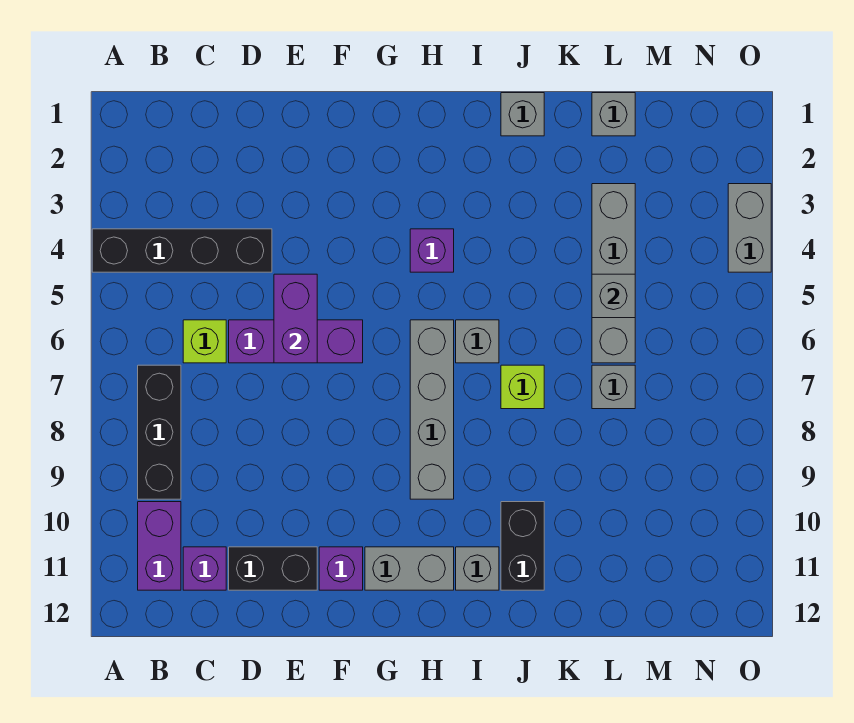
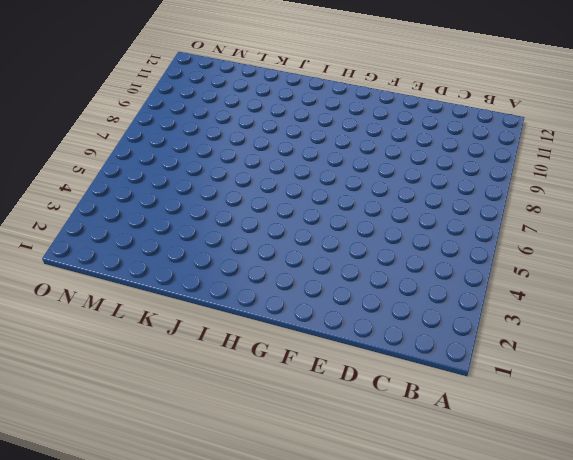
none -> black 1x4 brick [92,229,272,272]
none -> black 1x3 brick [138,365,181,499]
none -> purple 1x2 brick [138,502,181,590]

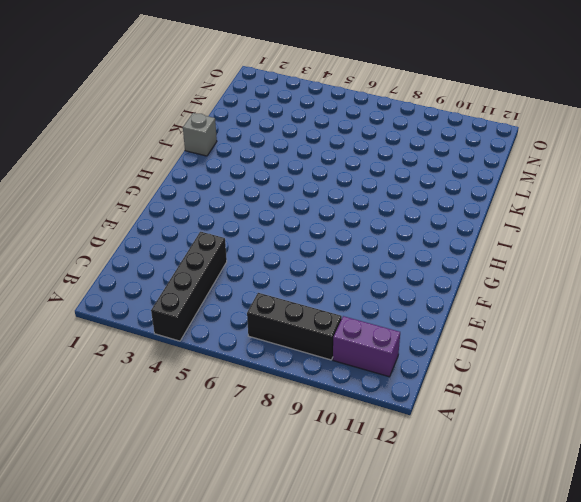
none -> lime 1x1 brick [183,320,226,363]
none -> purple 1x1 brick [183,547,226,590]
none -> purple 1x3 brick [229,320,363,363]

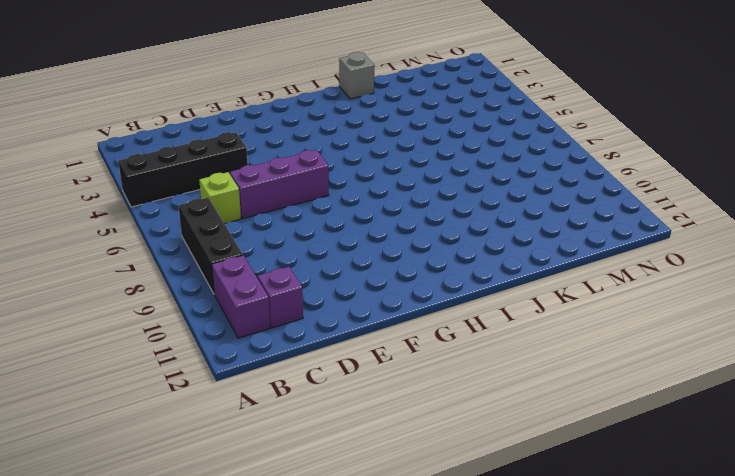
none -> black 1x2 brick [229,547,317,590]
none -> purple 1x1 brick [319,547,363,590]
none -> grey 1x2 brick [365,547,454,590]

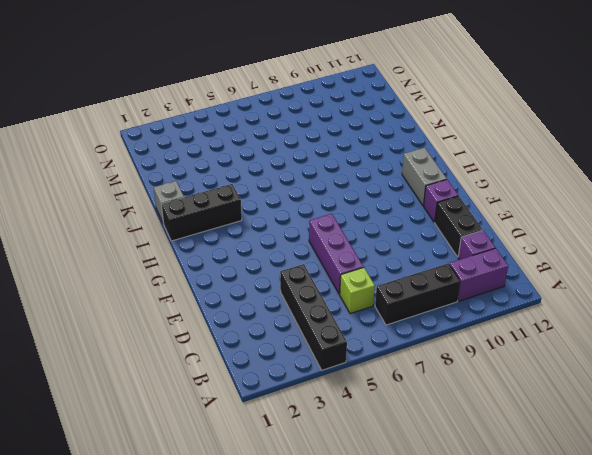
black 1x3 brick [161,184,242,241] -> none
none -> purple 1x1 brick [410,229,454,272]
none -> grey 1x4 brick [410,320,454,499]
none -> grey 1x1 brick [456,320,499,363]

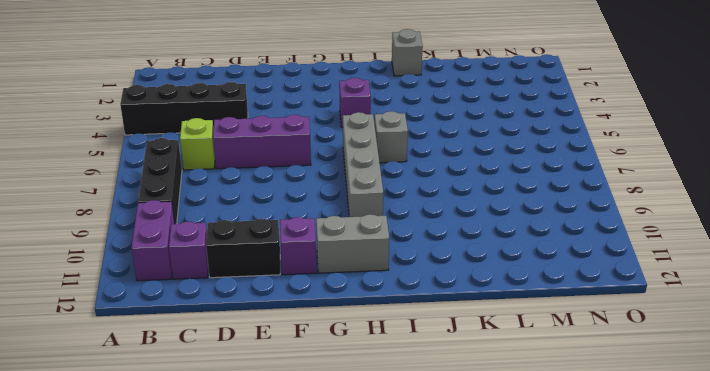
none -> grey 1x1 brick [456,547,499,590]
none -> lime 1x1 brick [501,365,544,409]
none -> black 1x2 brick [501,502,544,590]

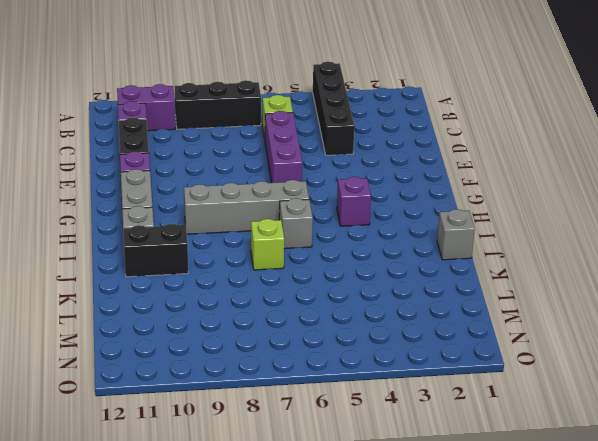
none -> grey 1x1 brick [592,93,635,136]
none -> grey 1x4 brick [592,184,635,363]
none -> grey 1x1 brick [592,365,635,409]

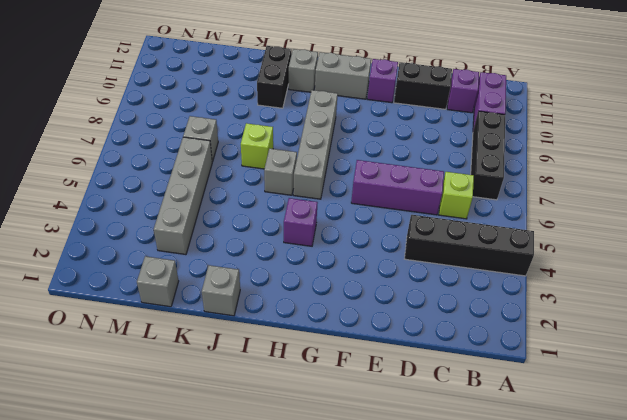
none -> grey 1x2 brick [728,184,771,272]
none -> purple 1x2 brick [274,274,317,363]
none -> grey 1x1 brick [592,274,635,318]

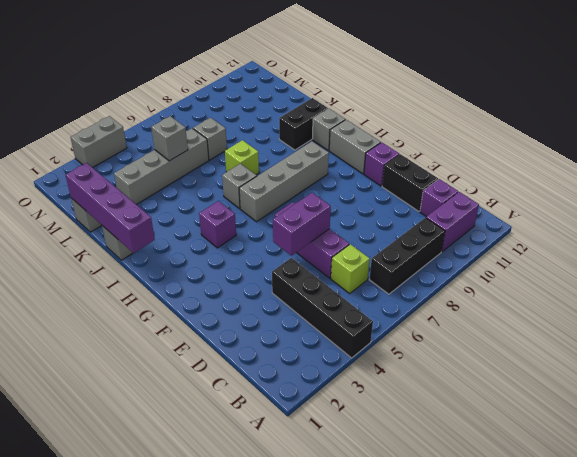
purple 1x4 brick [66,163,155,253] -> none

